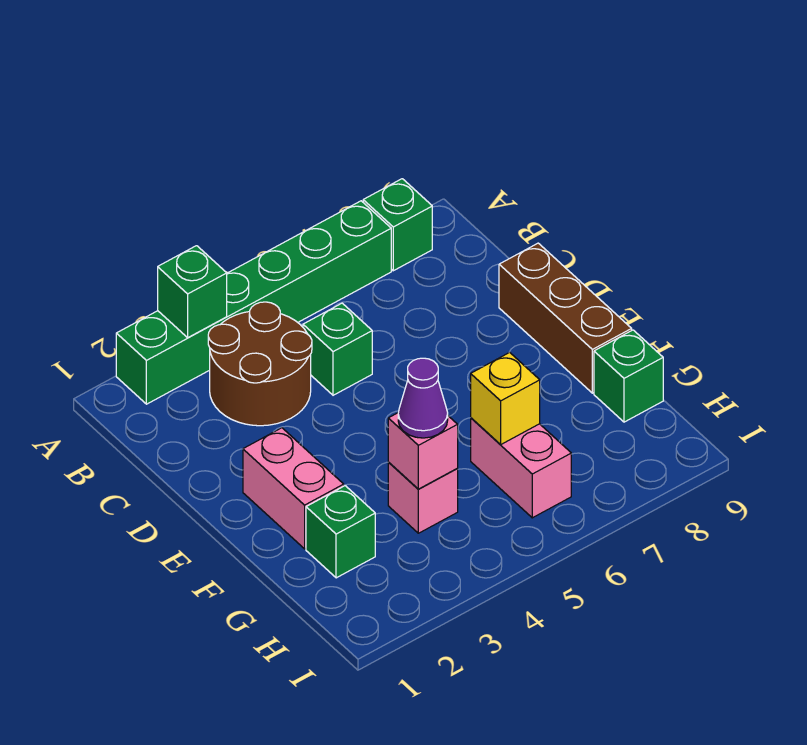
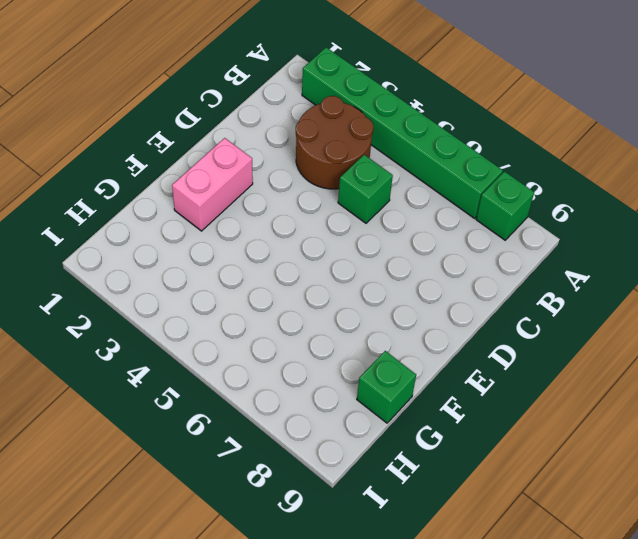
none -> brown 1x3 brick [499,243,632,393]
none -> green 1x1 brick [306,486,375,578]
none -> pink 1x1 brick [388,462,458,533]

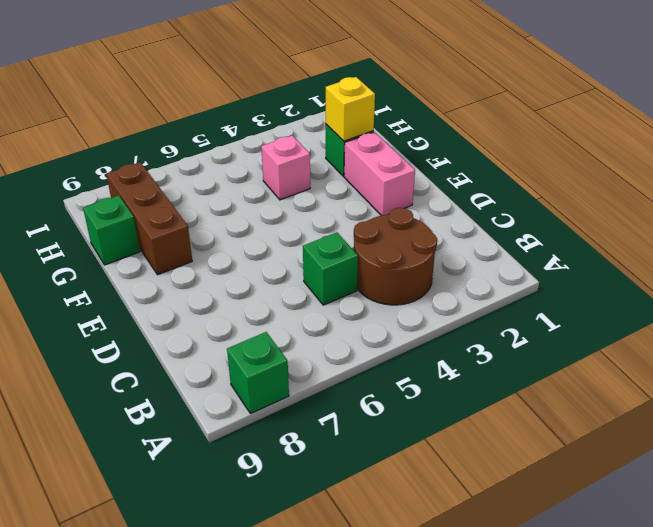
brown 1x3 brick [106,162,192,275] -> brown 1x3 brick moved to [499,243,632,393]
yellow 1x1 brick [326,77,375,141] -> yellow 1x1 brick moved to [471,352,540,445]
none -> green 1x6 brick [116,201,391,404]
none -> pink 1x2 brick [471,418,571,518]
none -> green 1x1 brick [158,246,227,338]

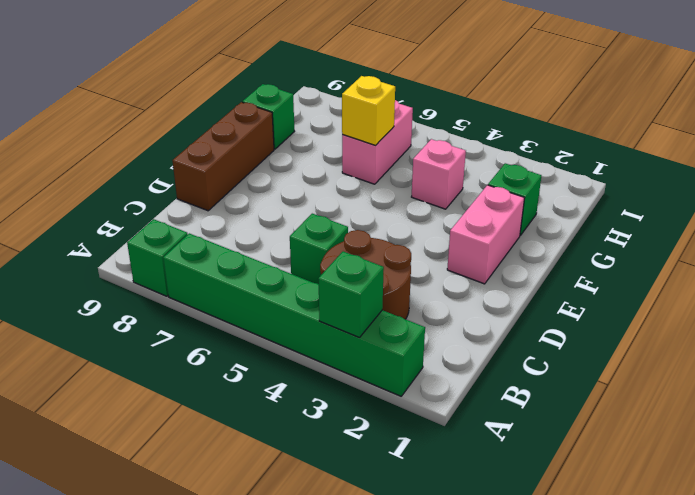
none -> pink 1x1 brick [388,413,458,489]
none -> purple 1x1 cone [398,358,448,438]

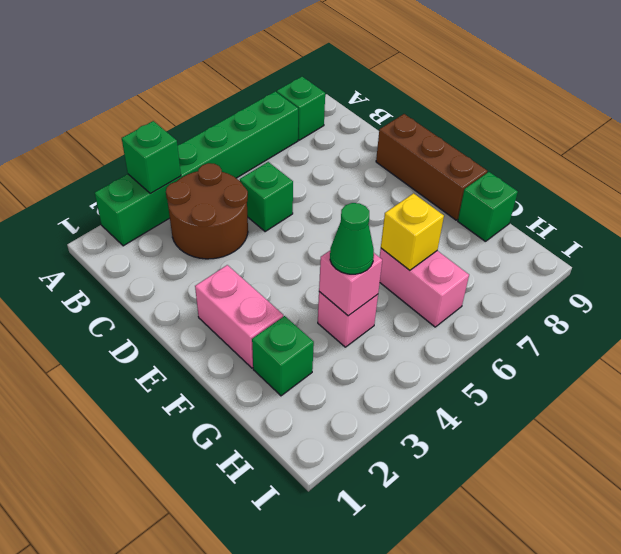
green 1x1 cone [330,203,374,274] -> purple 1x1 cone [398,358,448,438]

